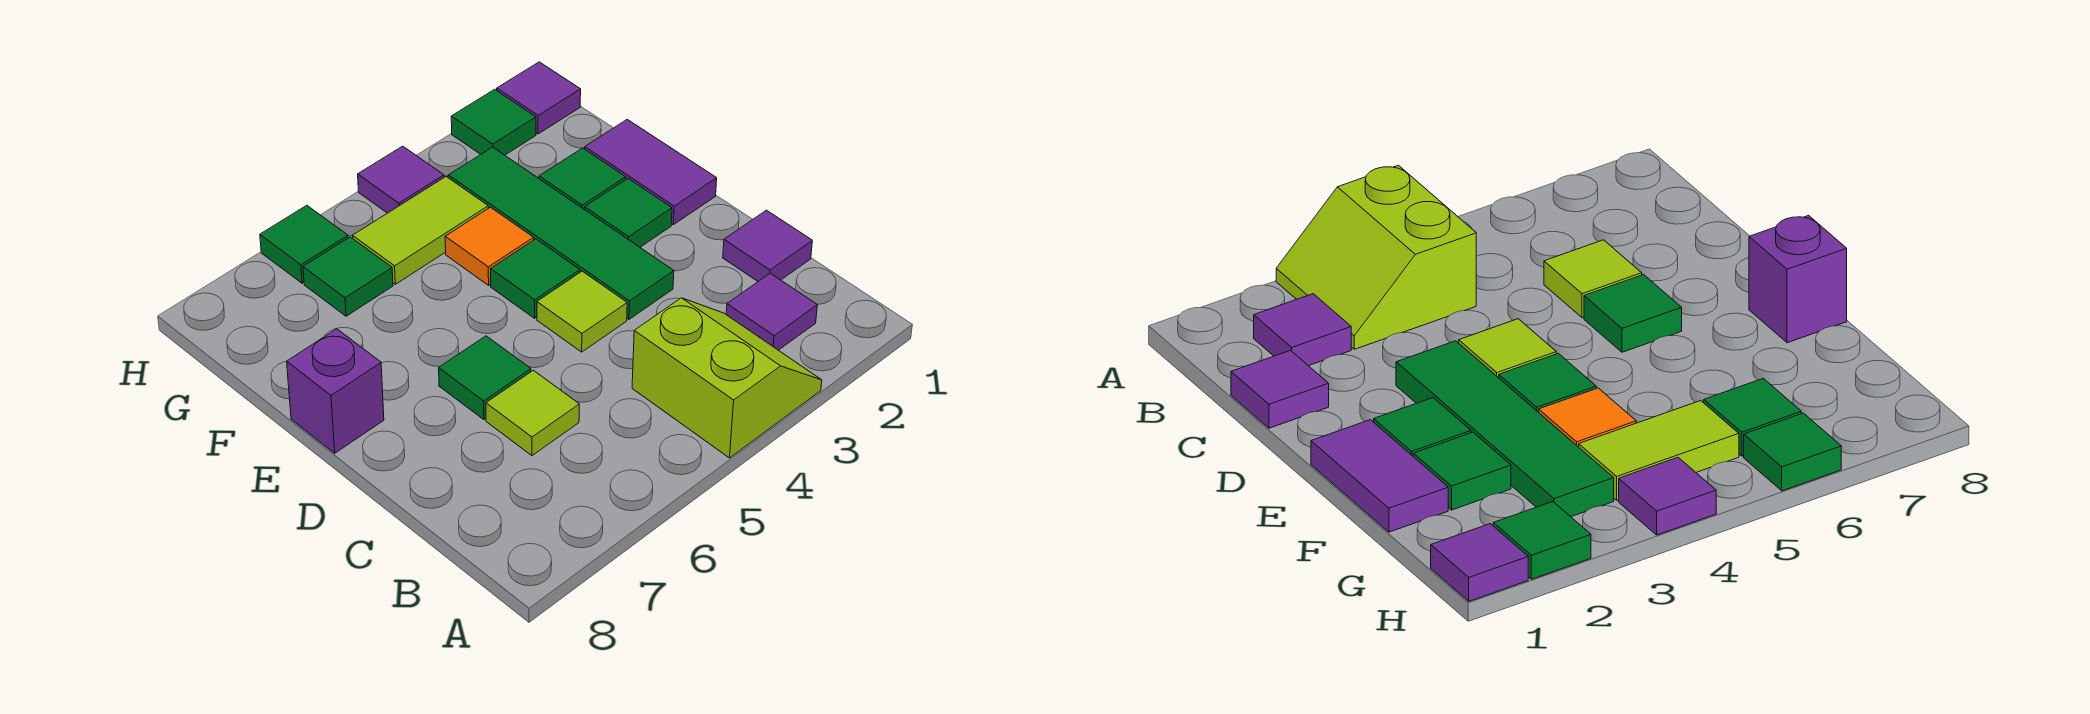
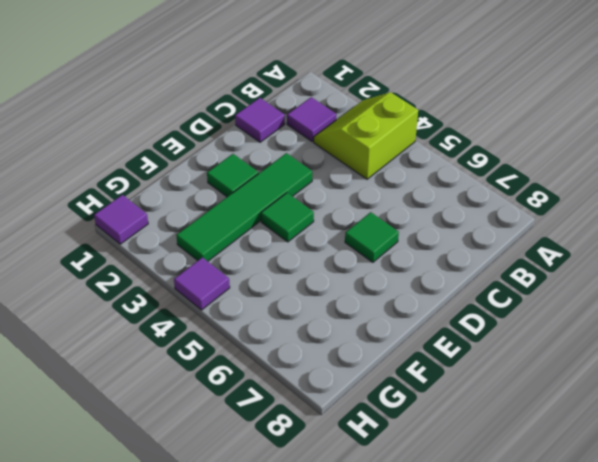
none -> lime 1x1 tile [486,370,579,456]
none -> lime 1x1 tile [537,271,627,352]
none -> purple 1x2 tile [585,119,717,225]

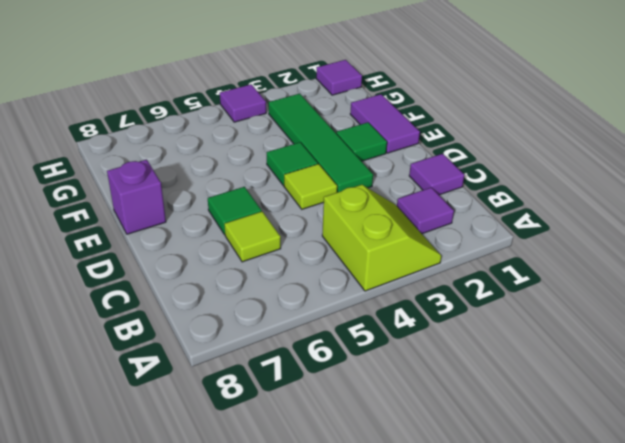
none -> green 1x1 tile [539,148,626,210]
none -> orange 1x1 tile [445,207,534,285]
none -> lime 1x2 tile [353,177,488,284]

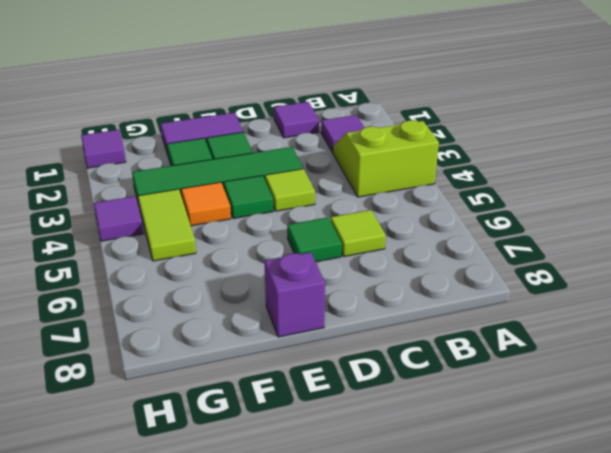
none -> green 1x1 tile [303,237,393,316]
none -> green 1x1 tile [451,89,536,155]
none -> green 1x1 tile [260,205,348,283]

